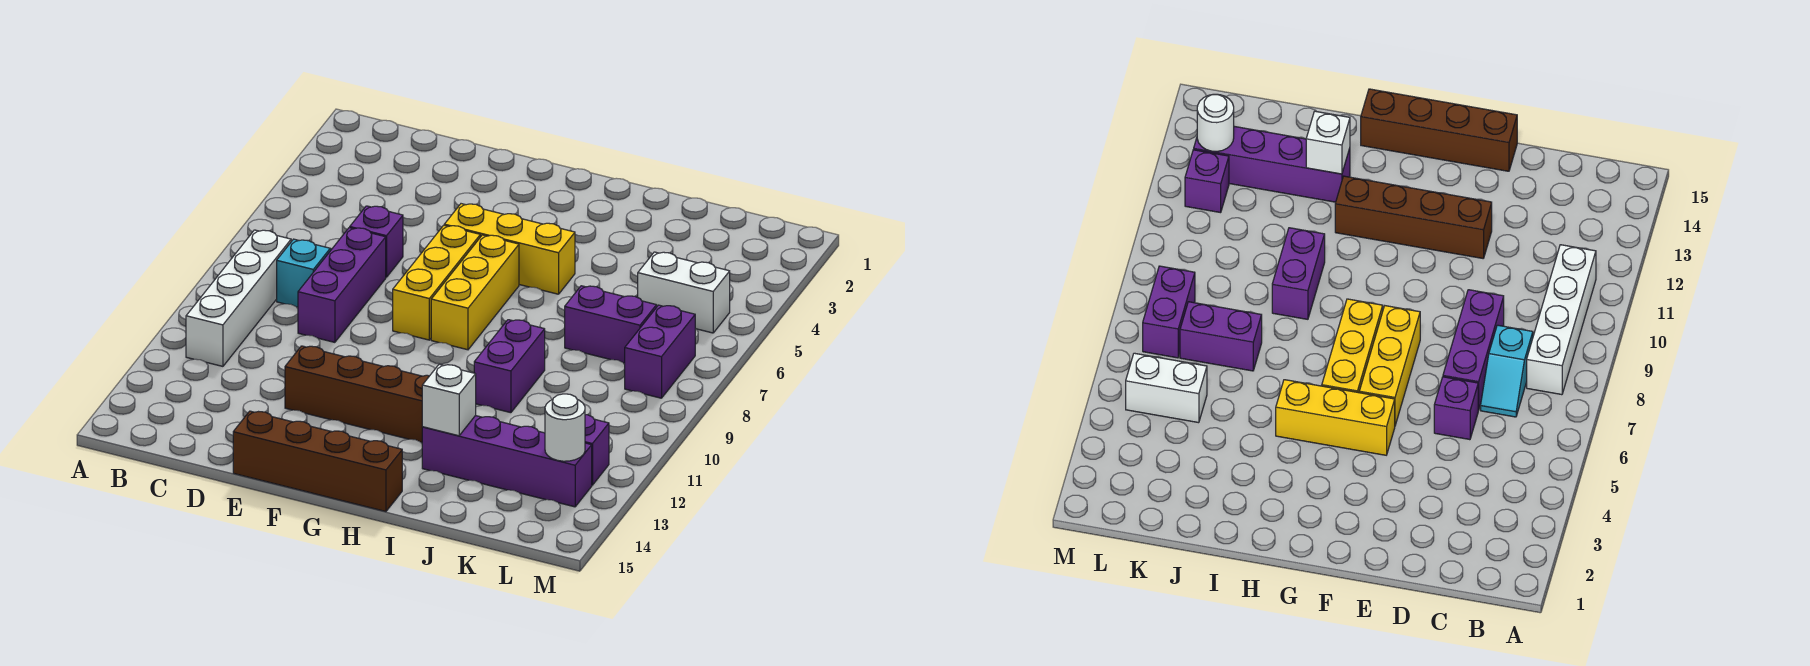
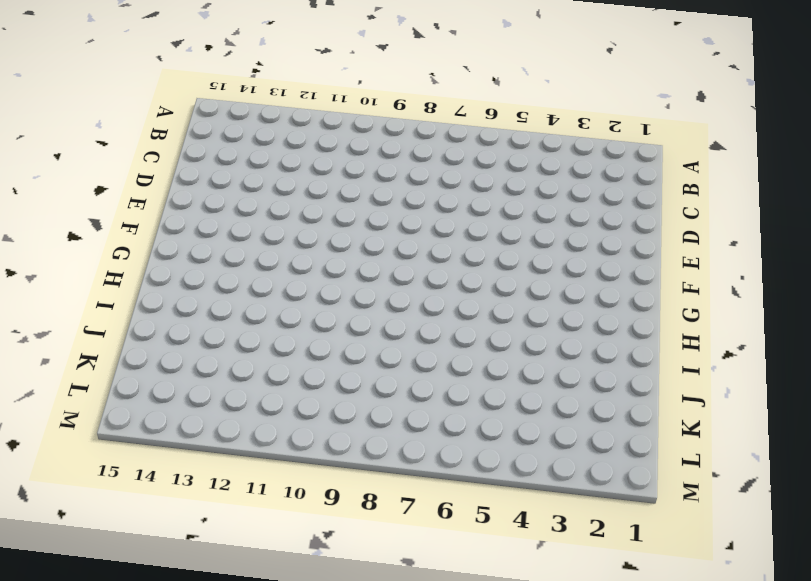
none -> white 1x4 brick [186,230,291,366]
none -> cyan 1x2 slope [277,239,332,307]
none -> purple 1x1 brick [350,206,403,277]

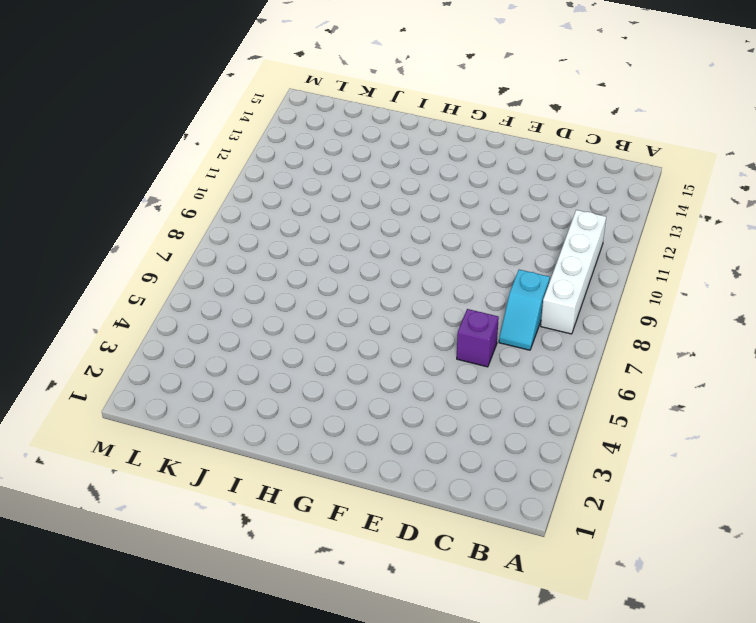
none -> purple 1x3 brick [298,228,386,342]
none -> brown 1x4 brick [285,346,429,442]
none -> brown 1x4 brick [233,411,402,512]

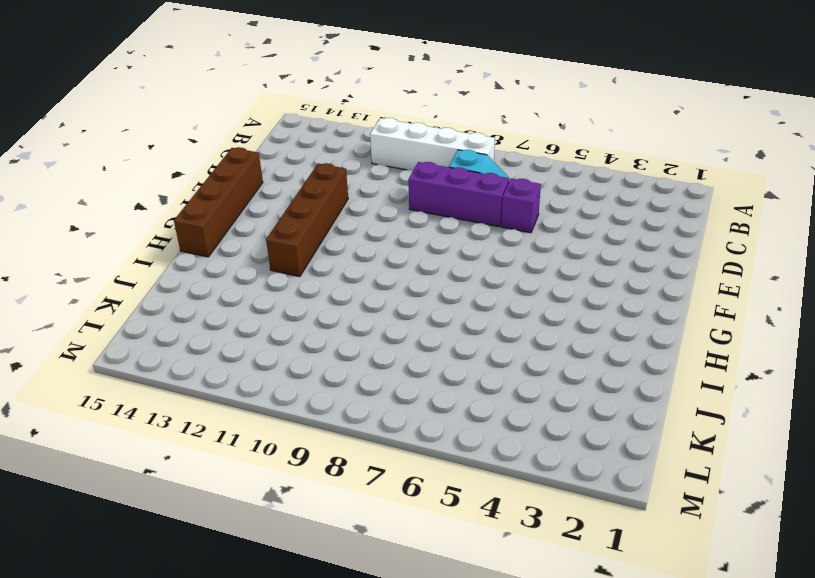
none -> yellow 1x3 brick [444,204,575,294]
none -> yellow 1x3 brick [393,225,480,340]
none -> yellow 1x3 brick [431,235,519,350]

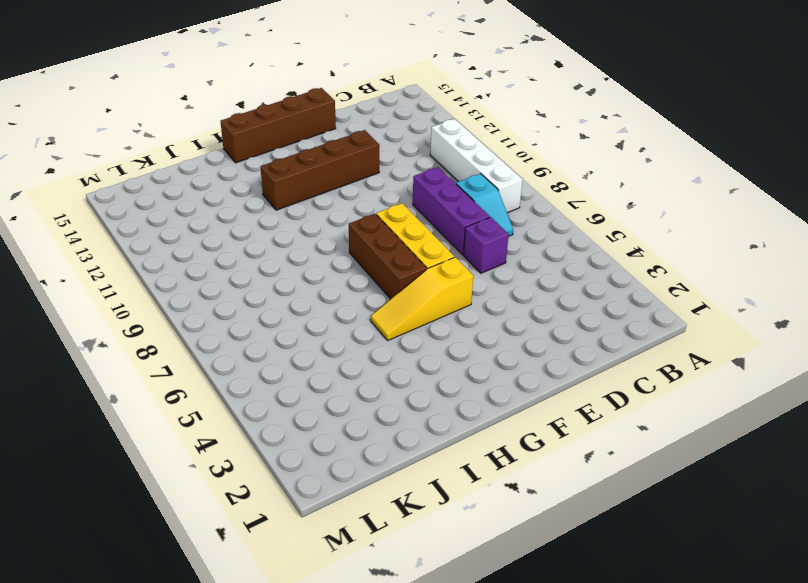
yellow 1x3 slope [371,257,473,340] -> yellow 1x3 brick [444,204,575,294]
brown 1x3 brick [349,214,426,299] -> yellow 1x3 brick [431,235,519,350]
none -> purple 1x2 brick [474,320,545,413]
none -> purple 1x4 brick [422,416,592,507]
none -> purple 1x2 brick [565,286,657,363]

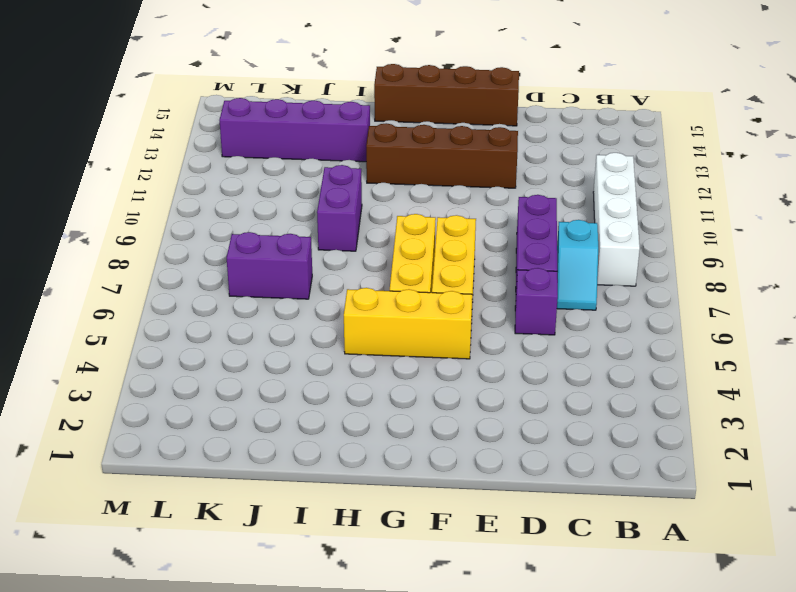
none -> white 1x2 brick [638,252,730,333]
none -> purple 1x2 brick [625,305,695,398]
none -> purple 1x1 brick [585,415,609,485]

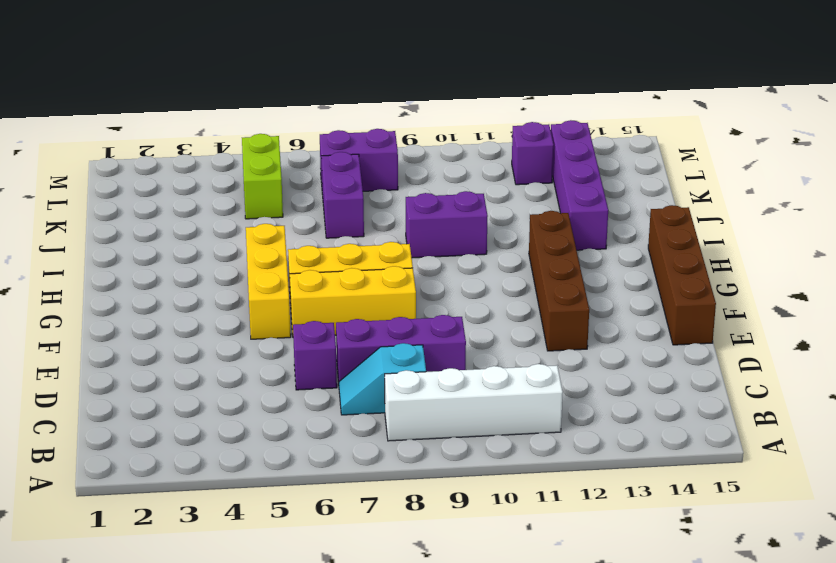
lime 1x2 brick [242,134,283,219] -> white 1x2 brick [638,252,730,333]
none -> white 1x1 brick [422,364,476,436]
none -> white 1x1 round brick [545,394,585,461]

